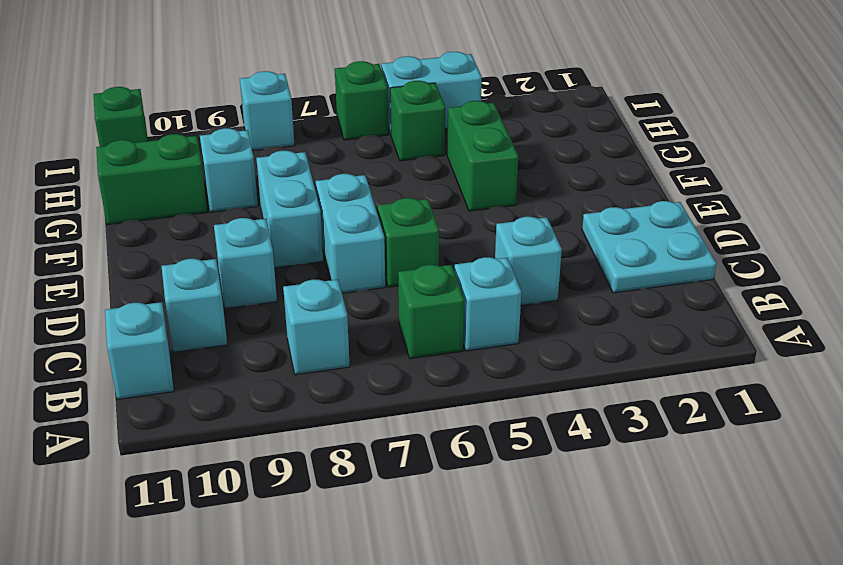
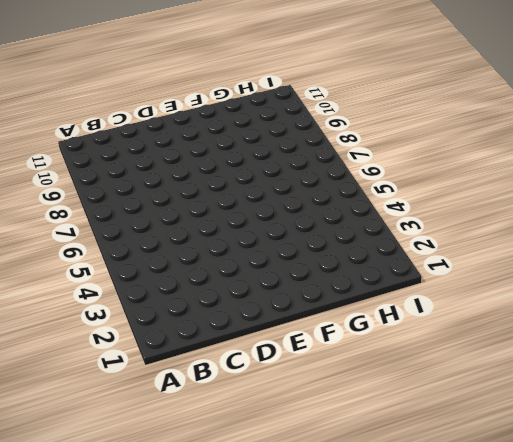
none -> cyan 1x1 brick [454,257,521,351]
none -> green 1x1 brick [398,265,464,359]
none -> cyan 1x1 brick [283,280,350,375]

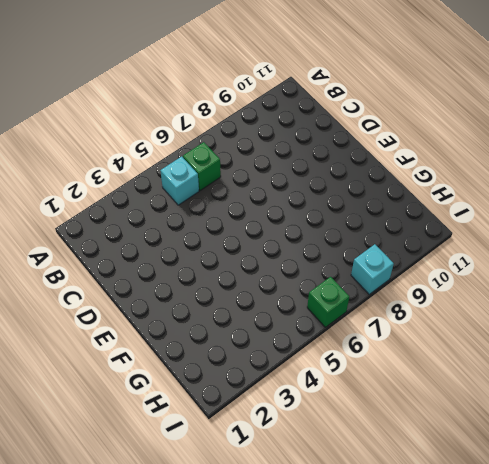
none -> cyan 1x1 brick [283,280,350,375]
none -> cyan 1x1 brick [105,302,174,400]
none -> cyan 2x2 plate [582,201,717,293]

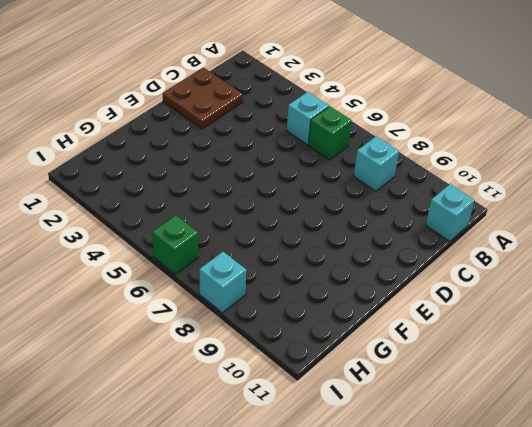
brown 2x2 plate [163,67,243,129] -> cyan 2x2 plate [582,201,717,293]
none -> cyan 1x1 brick [495,217,562,305]
none -> cyan 1x1 brick [161,259,227,352]
none -> green 1x1 brick [377,198,439,287]

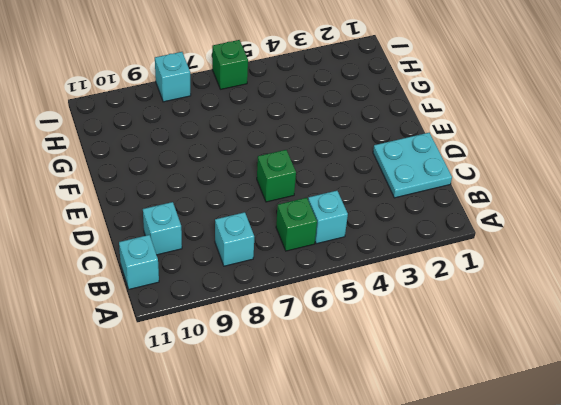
none -> cyan 1x1 brick [495,217,562,305]
none -> cyan 1x2 brick [316,174,385,293]
none -> cyan 1x1 brick [214,218,277,309]

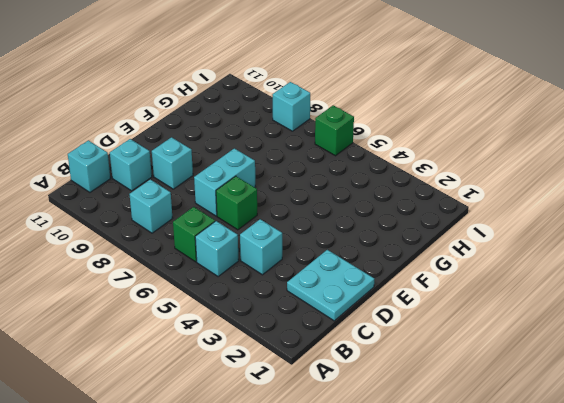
none -> cyan 1x2 brick [256,151,323,268]
none -> green 1x2 brick [447,101,518,211]
none -> cyan 1x1 brick [200,128,258,212]

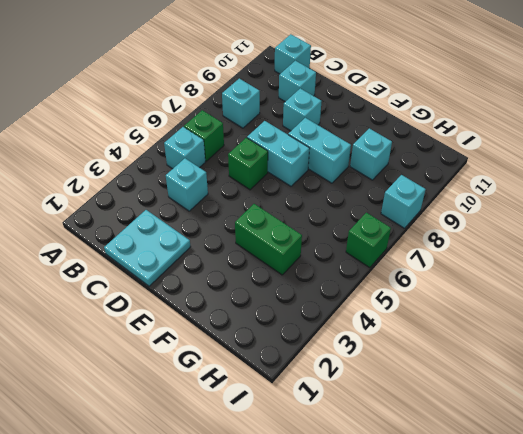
none -> green 1x2 brick [96,134,207,225]
none -> green 1x1 brick [390,81,445,161]
none -> cyan 1x2 brick [381,52,482,134]

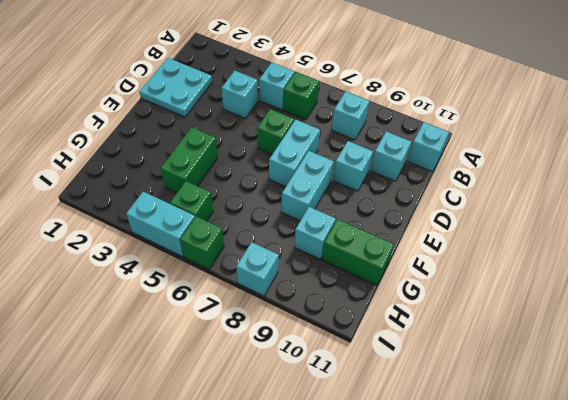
none -> green 1x1 brick [94,87,148,147]

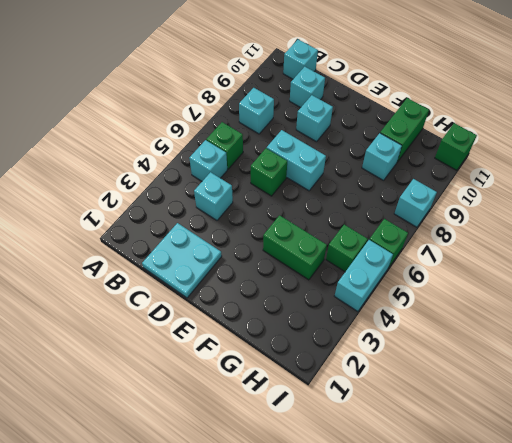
none -> cyan 1x2 brick [256,151,323,268]

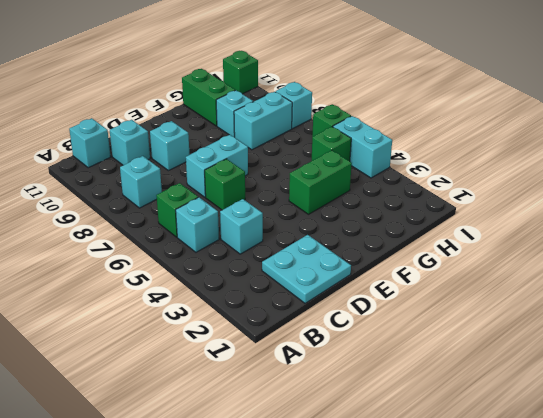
cyan 1x2 brick [234,92,292,150] -> cyan 1x2 brick moved to [256,151,323,268]

